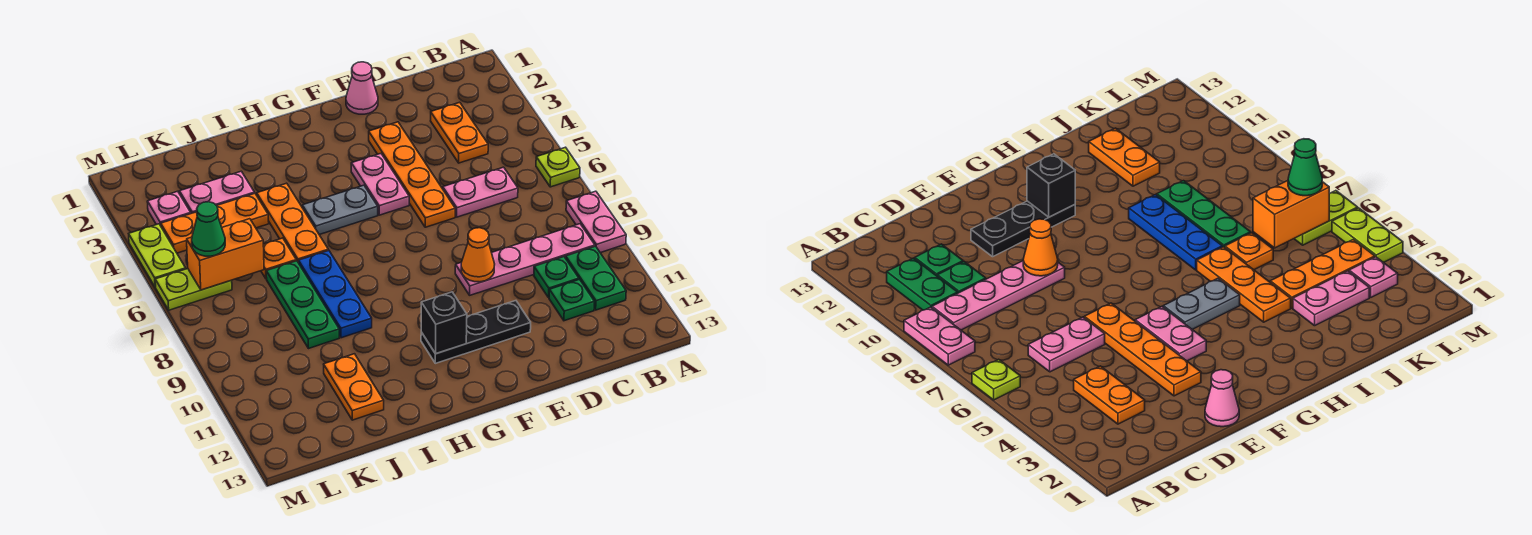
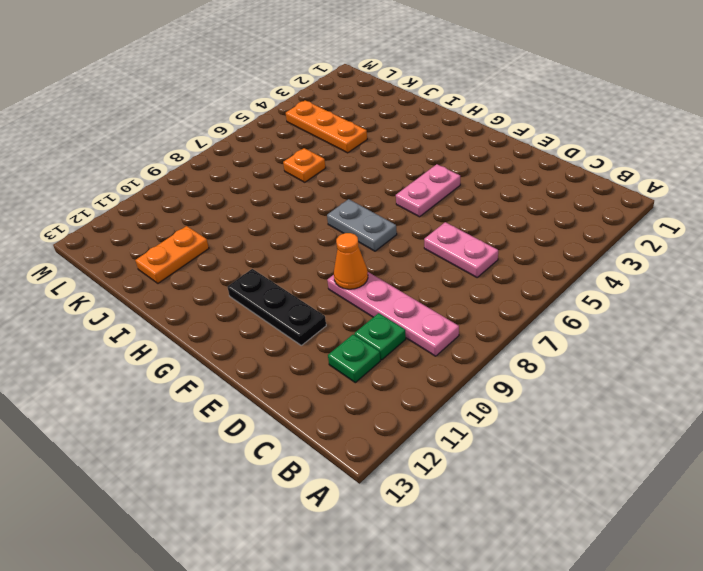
grey 1x2 plate [327,199,397,251] -> grey 1x2 plate moved to [302,185,378,235]
none -> lime 1x1 plate [536,147,580,187]
none -> pink 1x2 plate [566,191,626,253]
none -> green 1x2 plate [566,246,626,310]

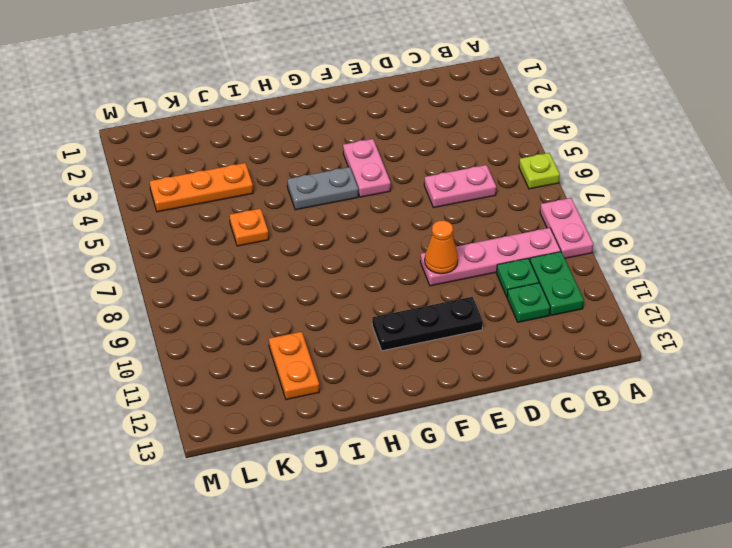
none -> orange 1x2 plate [431,102,488,163]
none -> pink 1x1 cone [346,62,378,114]
none -> orange 1x4 plate [369,122,455,227]

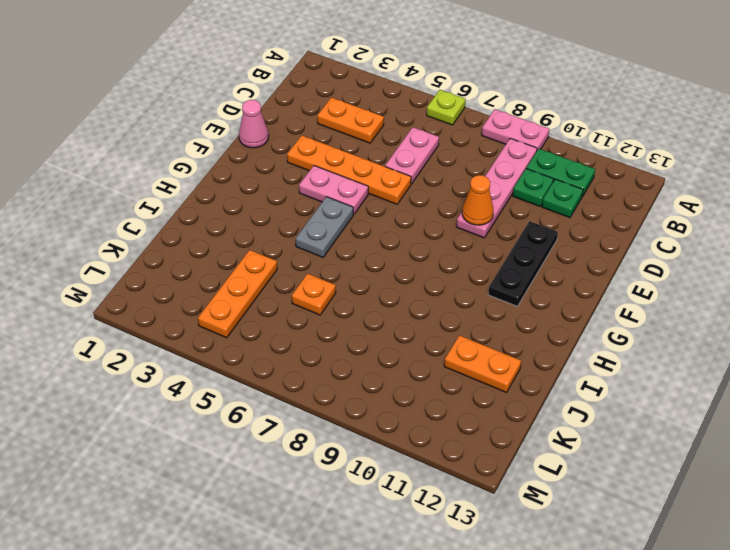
none -> orange 1x3 plate [257,183,328,263]
none -> blue 1x3 plate [299,250,372,338]
none -> pink 1x2 plate [179,171,255,213]

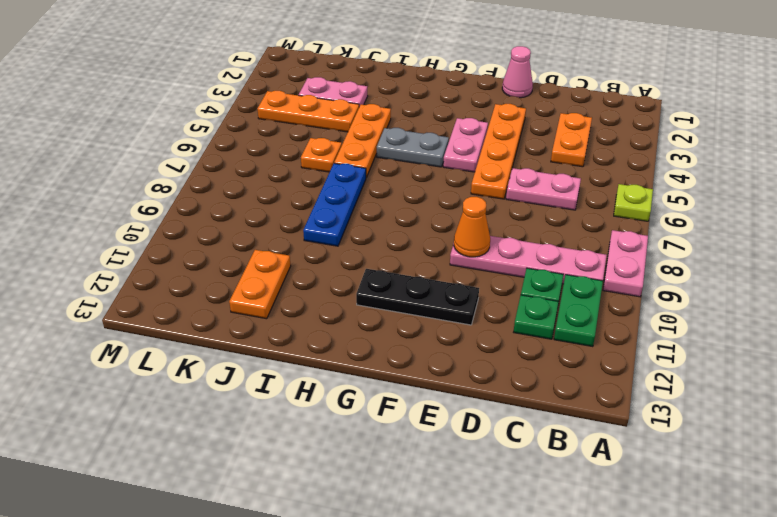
none -> green 1x3 plate [266,261,339,349]
none -> pink 1x1 plate [147,191,191,226]
none -> lime 1x2 plate [155,269,232,310]

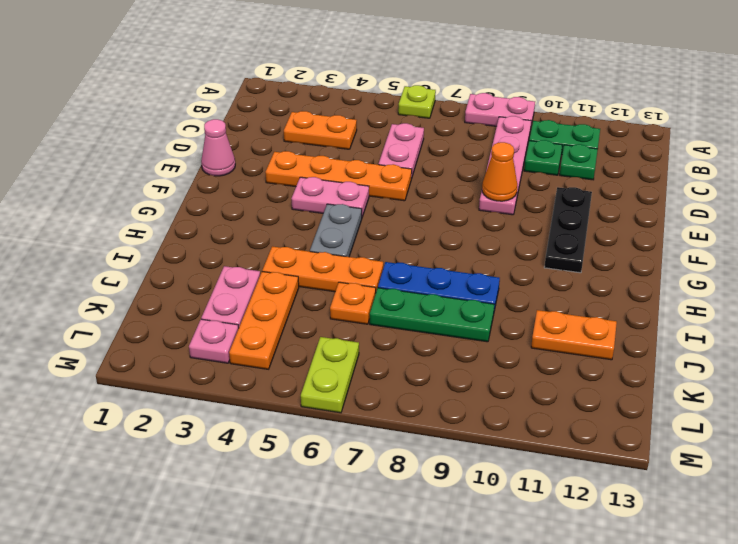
none -> lime 1x2 plate [129,224,186,287]
none -> black 1x1 brick [421,292,467,354]
none -> orange 1x2 brick [187,219,264,290]

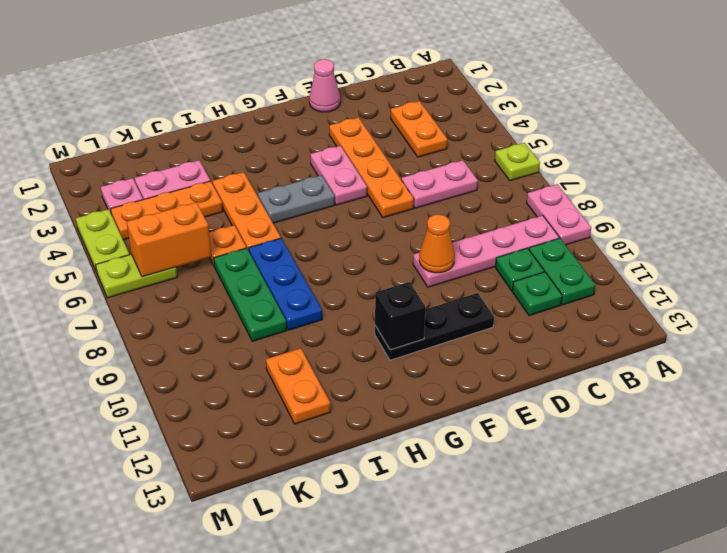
none -> green 1x1 cone [192,202,225,256]

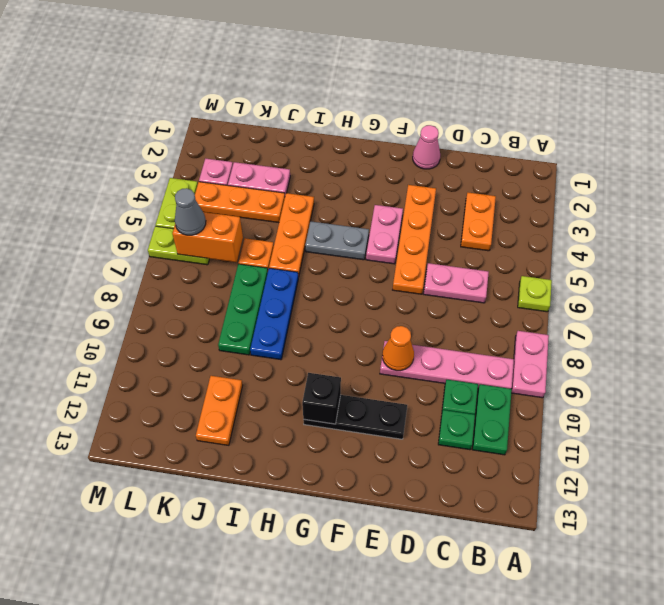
grey 1x1 cone [175,188,206,235] -> green 1x1 cone [192,202,225,256]

